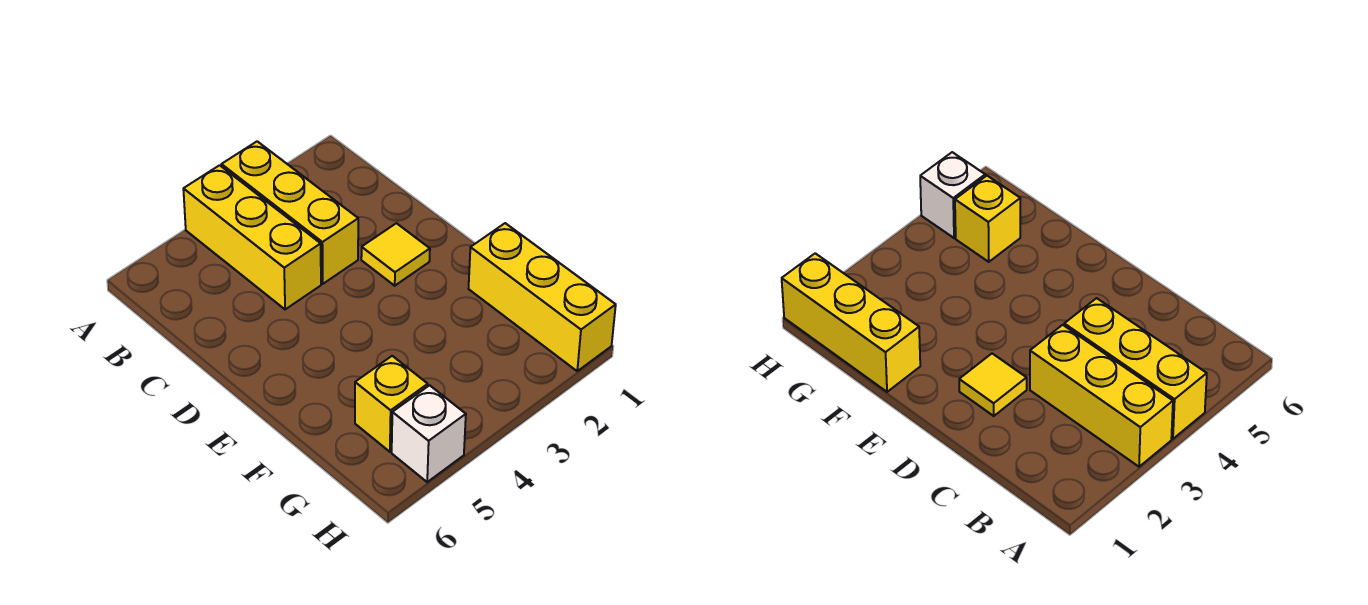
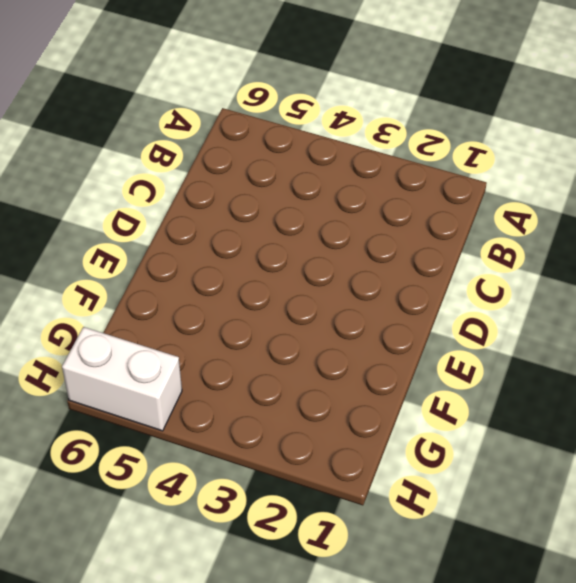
white 1x2 brick [62,327,182,431] -> white 1x1 brick [392,385,466,482]
none -> yellow 1x3 brick [221,141,358,284]
none -> yellow 1x3 brick [183,165,321,309]

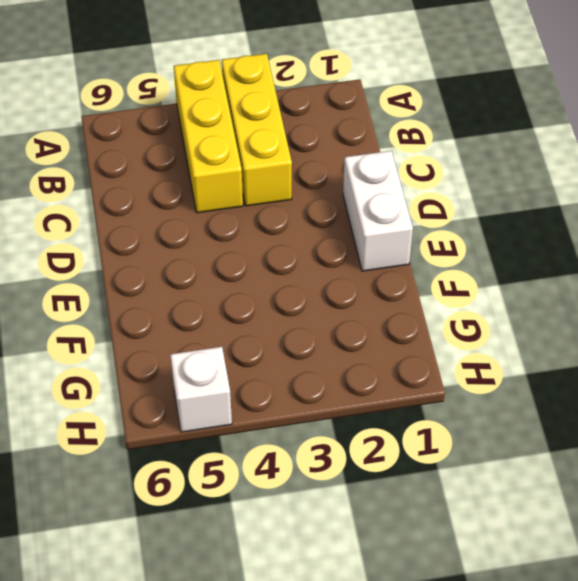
white 1x2 brick [343,151,413,271] -> none
none -> yellow 1x1 tile [361,223,430,286]
none -> yellow 1x3 brick [469,223,616,371]

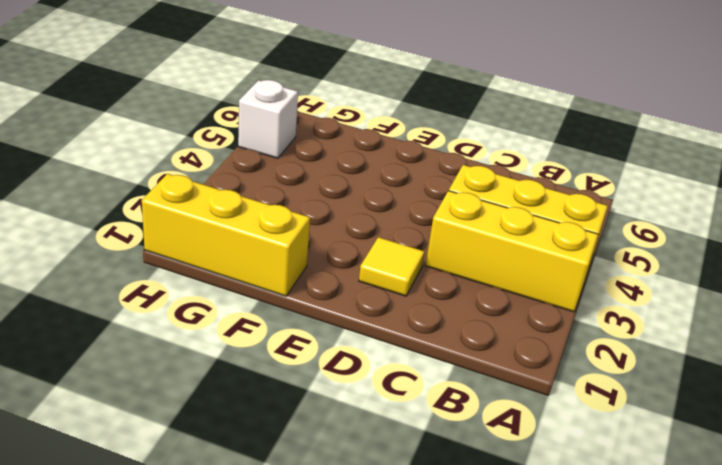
none -> yellow 1x1 brick [355,356,428,452]

